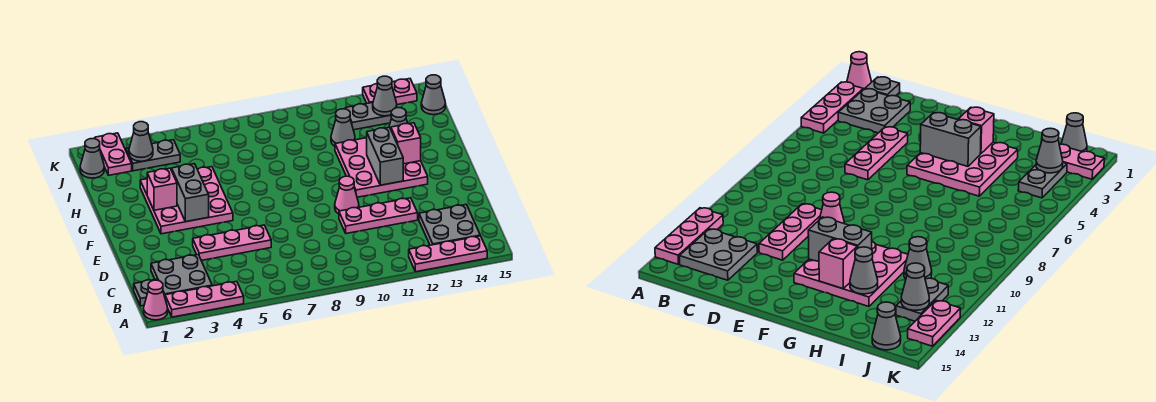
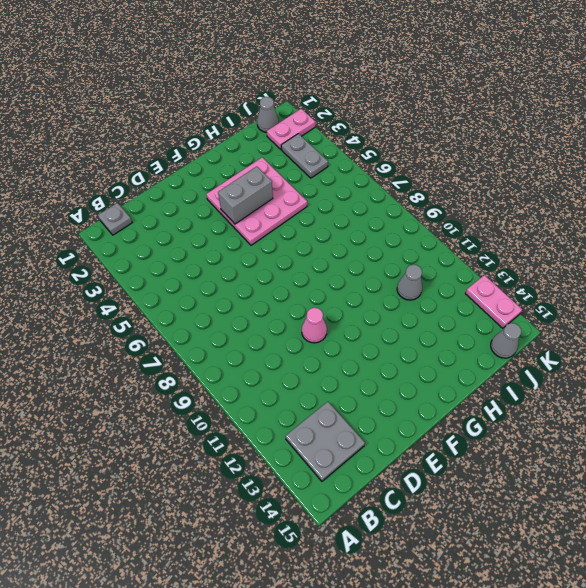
none -> pink 1x1 cone [144,280,168,320]
none -> pink 1x3 plate [165,281,244,317]
none -> pink 1x3 plate [409,236,487,272]

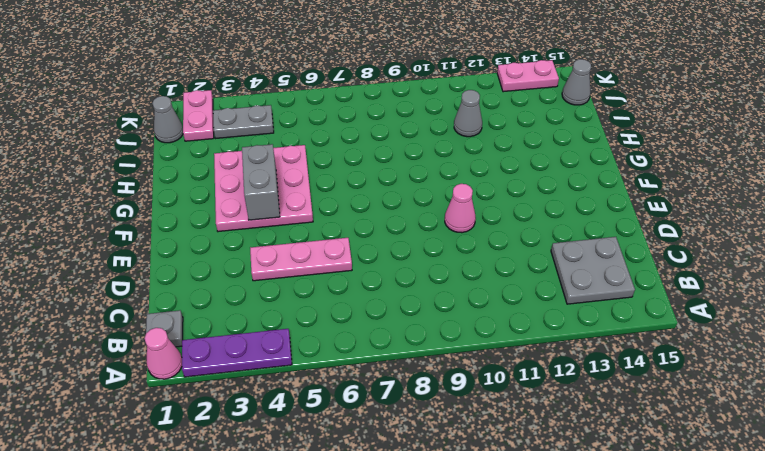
purple 1x3 plate [182,329,292,377] -> pink 1x3 plate [165,281,244,317]
none -> pink 1x3 plate [409,236,487,272]
none -> grey 2x2 plate [151,255,212,296]
none -> pink 1x3 plate [339,198,418,234]

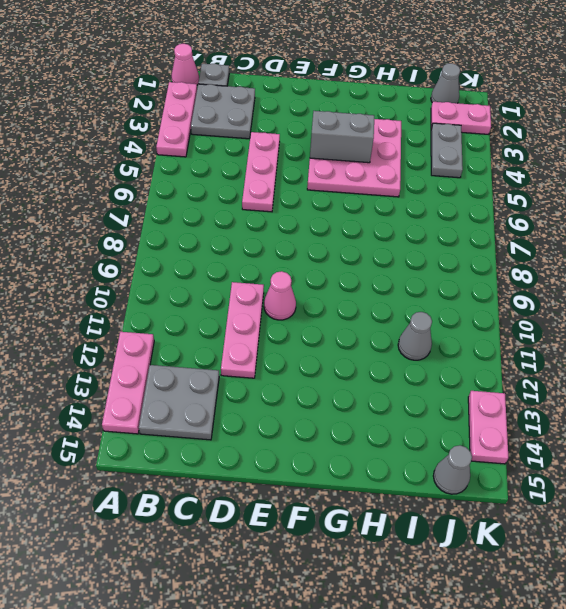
none -> pink 3x3 plate [335,138,428,197]
none -> grey 1x2 plate [345,103,392,130]
none -> grey 1x2 brick [367,127,403,185]

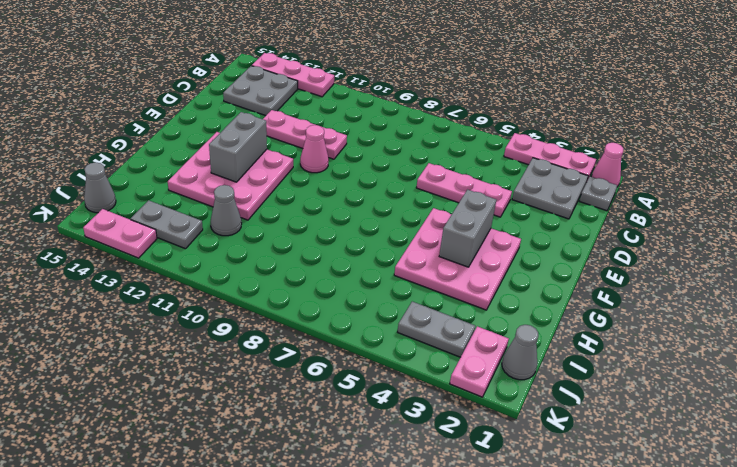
none -> pink 1x1 brick [147,168,177,210]
none -> pink 1x1 brick [391,123,421,164]
none -> grey 1x1 cone [389,108,408,129]

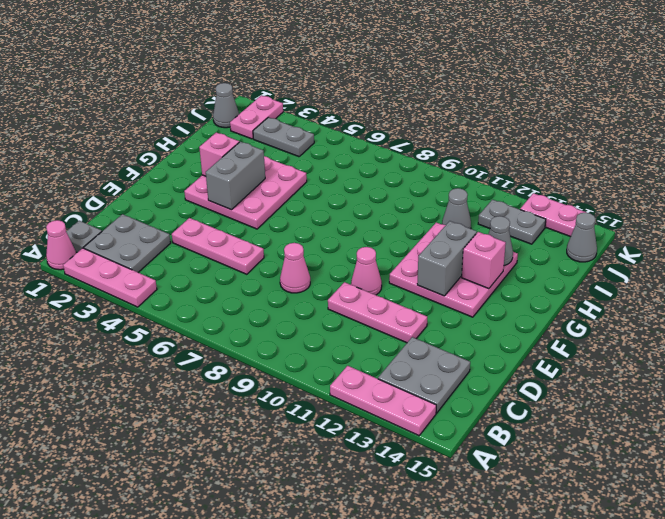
pink 1x1 cone [280,243,310,293] -> none
none -> grey 1x1 cone [129,122,153,161]
none -> grey 1x1 cone [373,76,397,116]

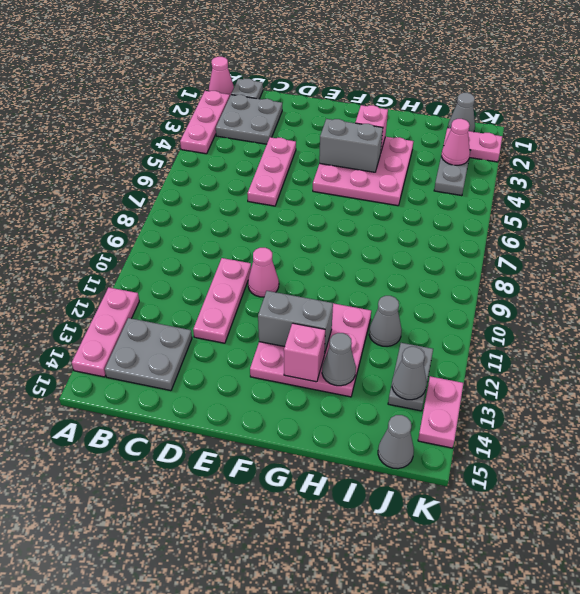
pink 1x1 cone [442,119,470,165] -> grey 1x1 cone [129,122,153,161]

